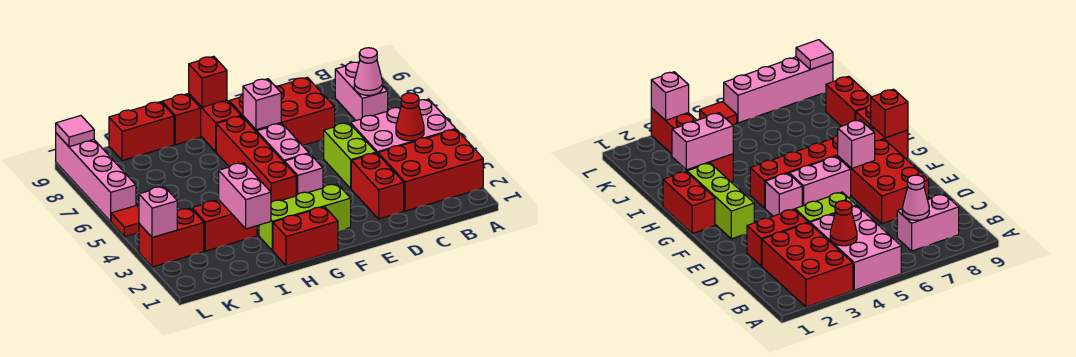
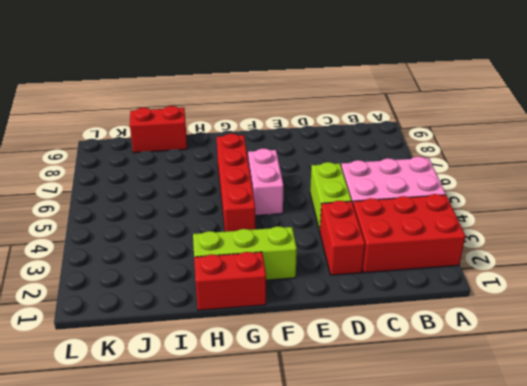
none -> pink 1x2 brick [335,62,388,120]
none -> red 2x3 brick [229,77,335,146]
none -> pink 1x1 brick [284,154,323,196]

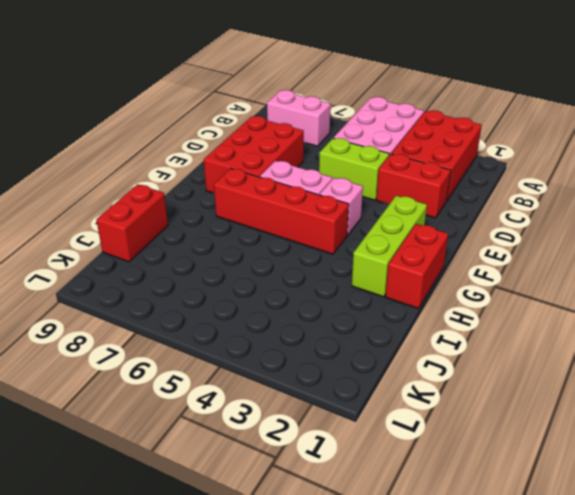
none -> red 1x2 brick [189,94,241,152]
none -> red 1x1 brick [162,94,201,145]
none -> red 1x2 brick [192,200,257,251]

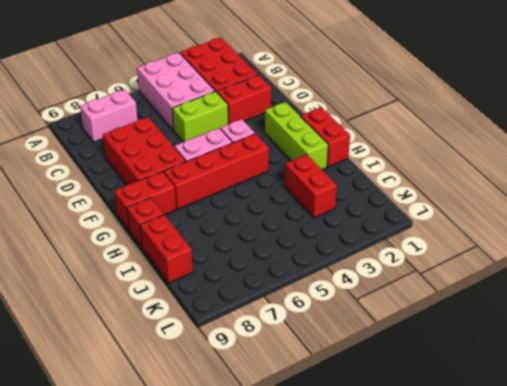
none -> red 1x2 brick [139,208,204,267]
none -> red 1x1 tile [111,206,139,237]
none -> pink 1x4 brick [56,133,136,221]

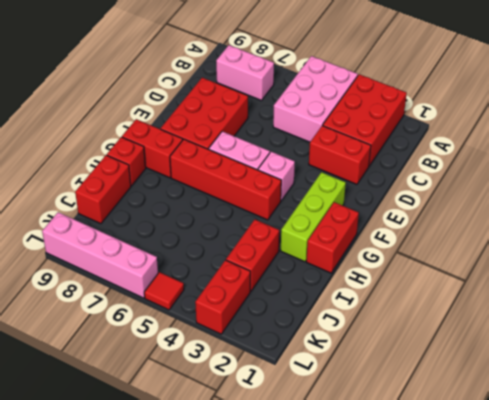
none -> lime 1x2 brick [324,123,376,189]
none -> red 1x1 cone [396,93,424,141]
none -> pink 1x1 cone [354,48,383,95]

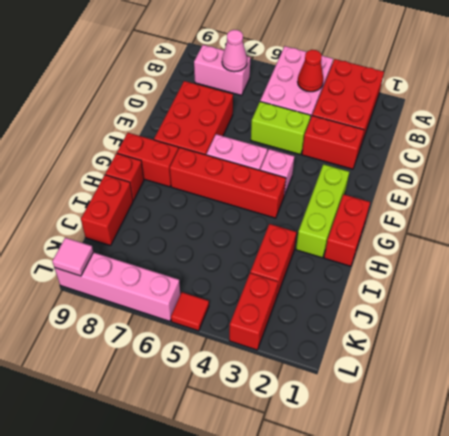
none -> pink 1x1 brick [243,79,281,130]
none -> red 1x1 brick [189,56,227,107]
none -> pink 1x2 brick [219,163,271,229]

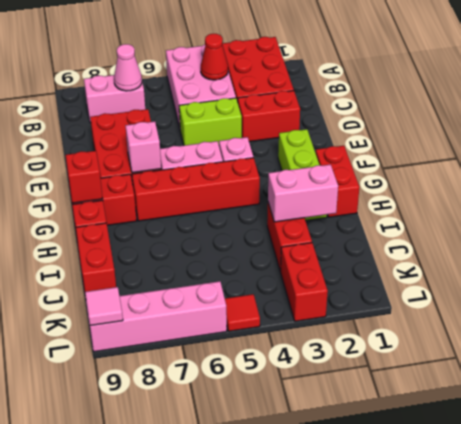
none -> pink 1x1 brick [139,187,177,238]

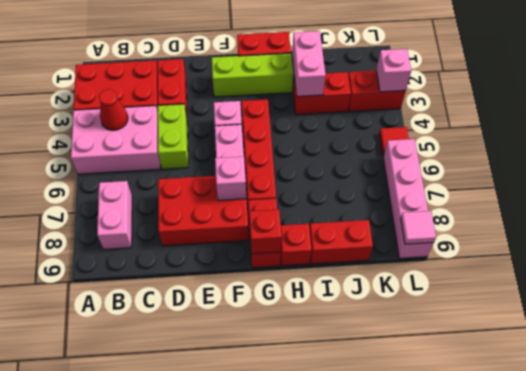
none -> pink 1x1 cone [354,48,383,95]

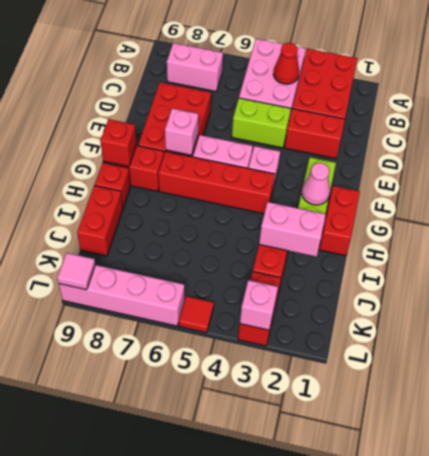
pink 1x1 cone [302,163,330,205] -> pink 1x1 cone moved to [354,48,383,95]

